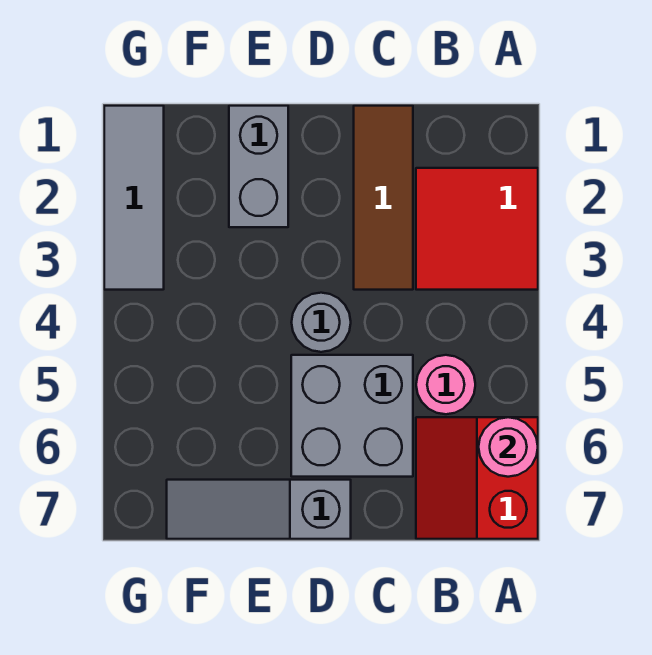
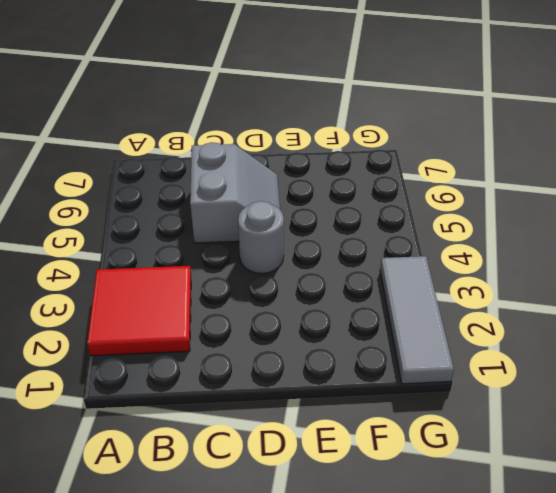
grey 2x2 slope [190,142,280,243] -> grey 2x2 brick [291,355,413,477]
none -> red 2x2 slope [416,417,538,539]
none -> pink 1x1 round brick [416,355,475,414]

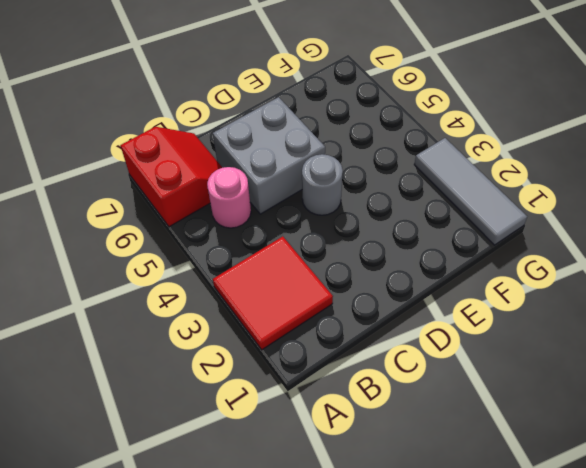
none -> brown 1x3 tile [354,106,413,290]
none -> grey 1x3 slope [167,480,351,539]

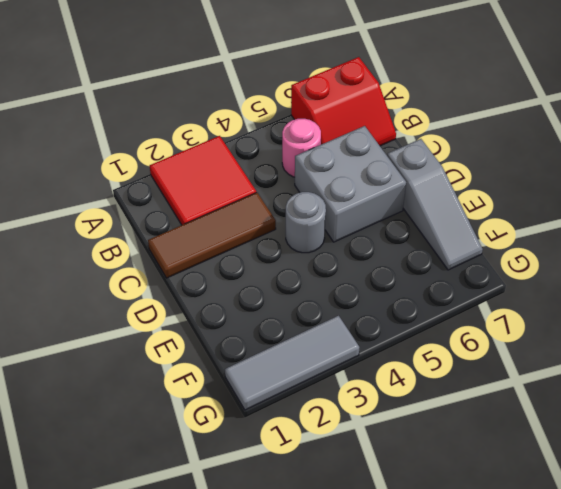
none -> grey 1x2 brick [229,106,288,227]
none -> pink 1x1 round brick [479,417,538,477]

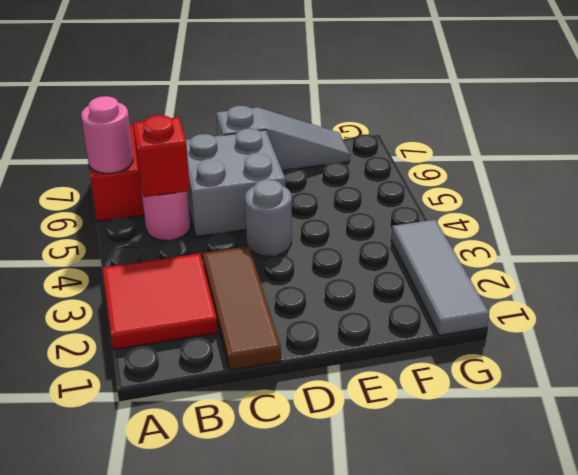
red 1x1 brick [133,115,190,197] -> none
none -> grey 1x2 brick [229,106,288,227]

